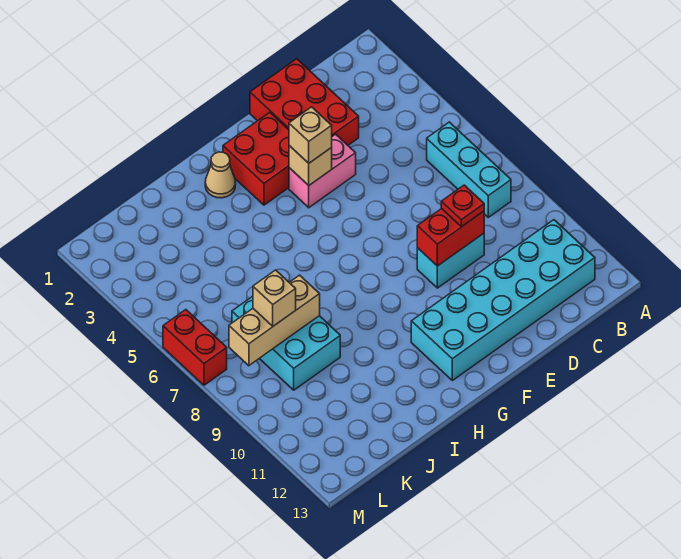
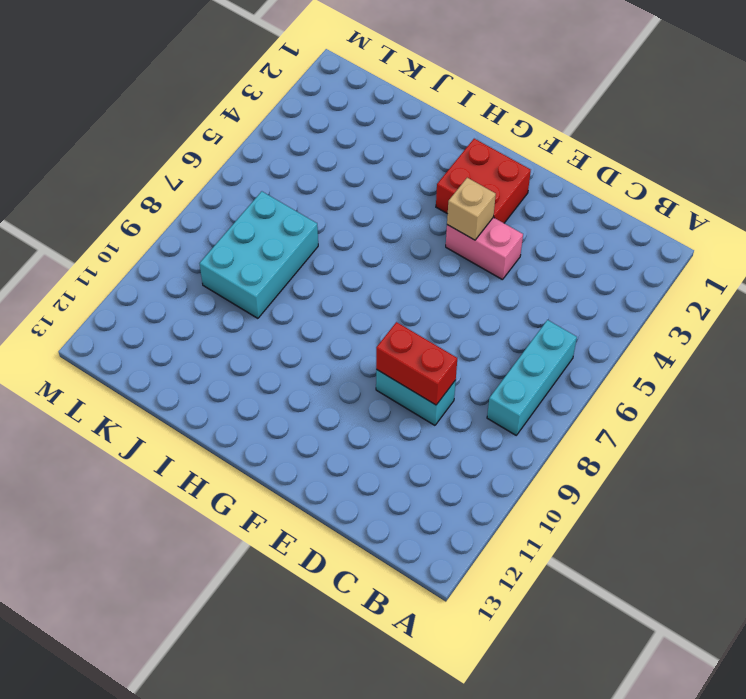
none -> cyan 2x6 brick [411,220,595,380]
none -> red 2x3 brick [250,59,359,145]
none -> tan 1x1 cone [205,152,236,198]

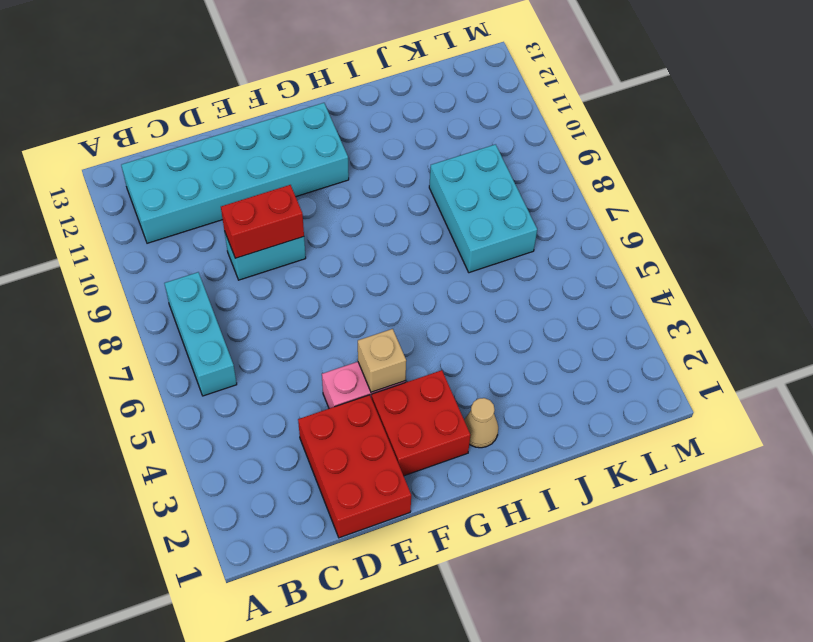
none -> red 1x2 brick [163,310,227,385]
none -> tan 1x3 brick [229,275,320,366]
none -> red 1x1 plate [441,185,484,227]

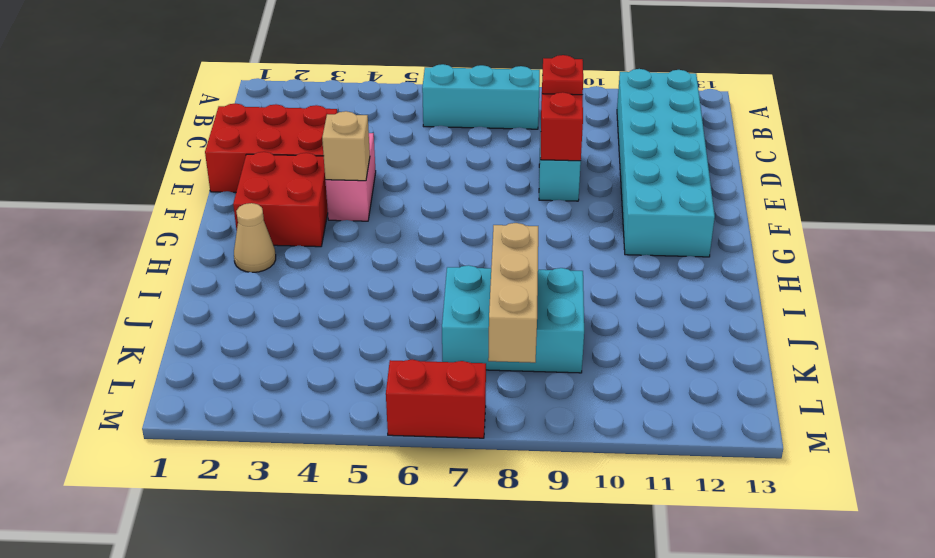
none -> tan 1x1 brick [289,107,332,163]
none -> tan 1x1 brick [253,270,296,326]

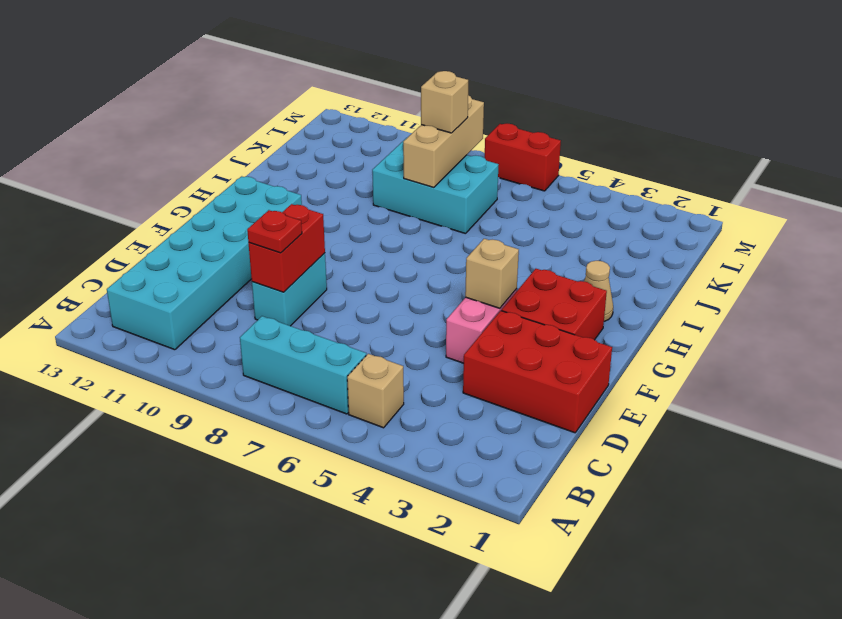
tan 1x1 brick [347,354,404,428] -> tan 1x1 brick moved to [289,107,332,163]

